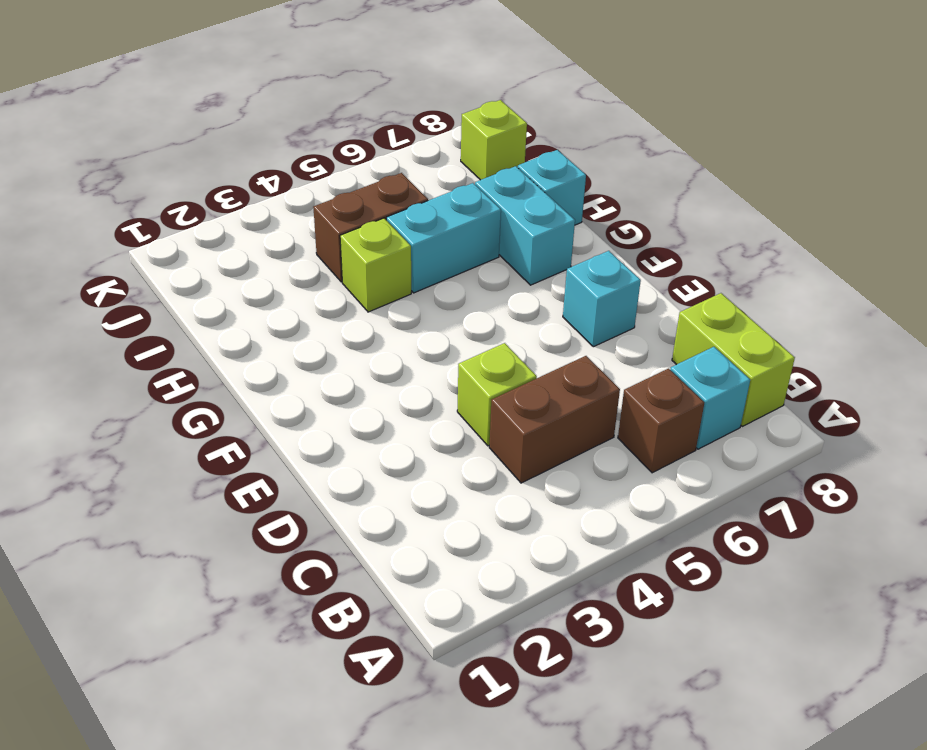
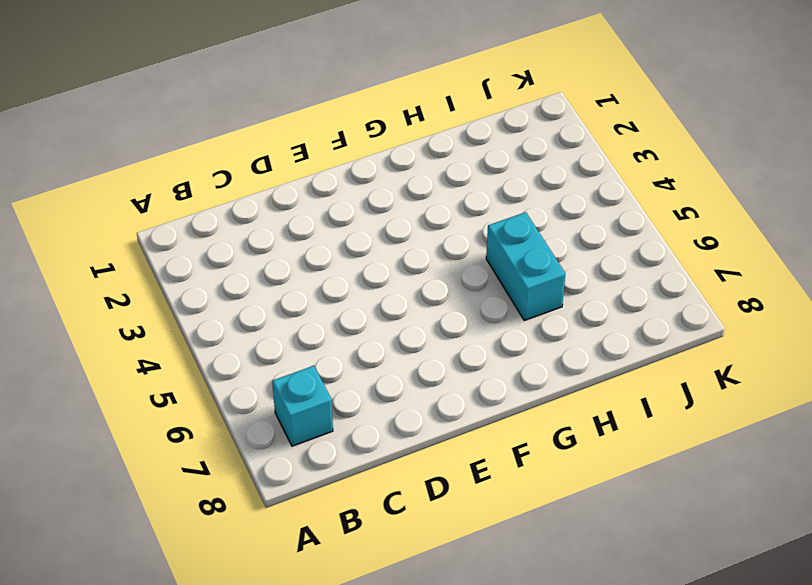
none -> brown 1x1 brick [618,369,704,473]
none -> lime 1x2 brick [672,293,795,426]
none -> brown 1x2 brick [489,356,620,483]

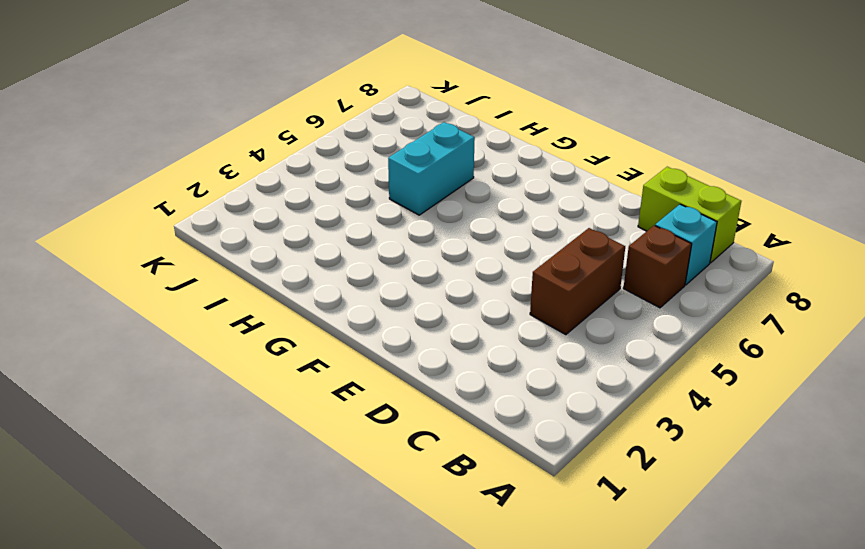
none -> lime 1x1 brick [457,343,537,446]
none -> cyan 1x1 brick [563,251,641,347]
none -> cyan 1x2 brick [475,166,575,285]

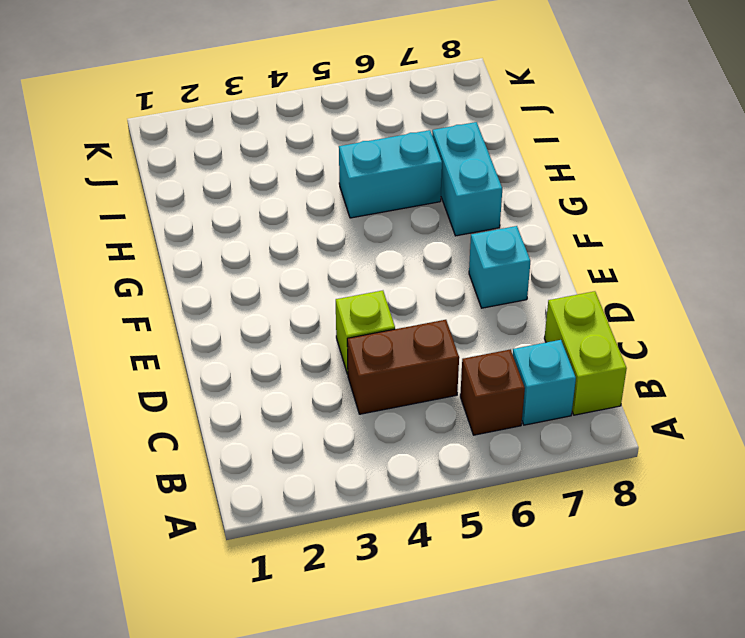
none -> lime 1x1 brick [340,218,411,312]
none -> cyan 1x1 brick [518,150,586,225]
none -> brown 1x2 brick [313,173,428,282]

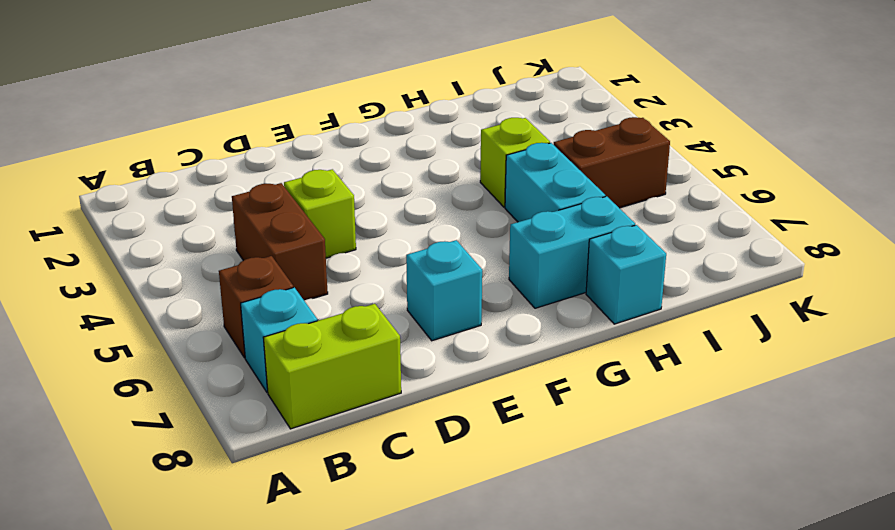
brown 1x2 brick [554,117,670,208] -> brown 1x2 brick turned to [313,173,428,282]
none -> lime 1x1 brick [461,100,527,180]

